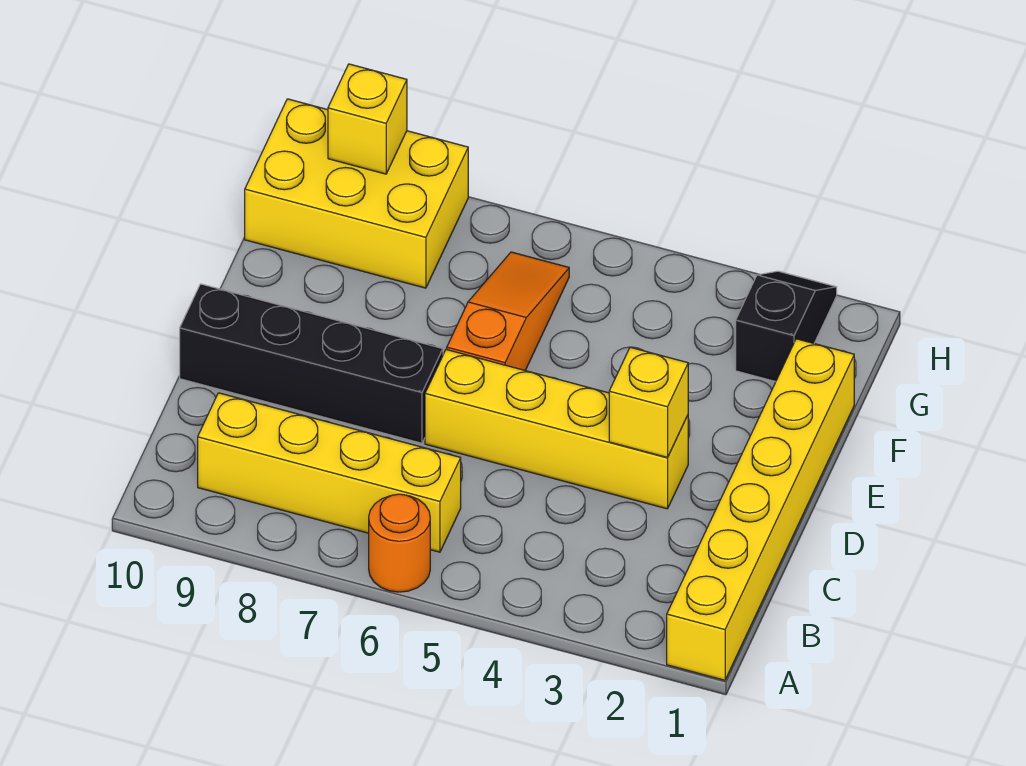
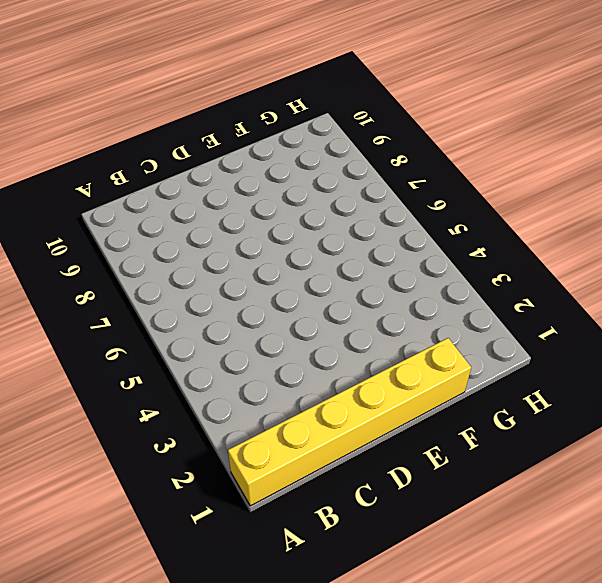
none -> orange 1x1 round brick [369,494,430,592]
none -> yellow 1x4 brick [198,393,461,552]

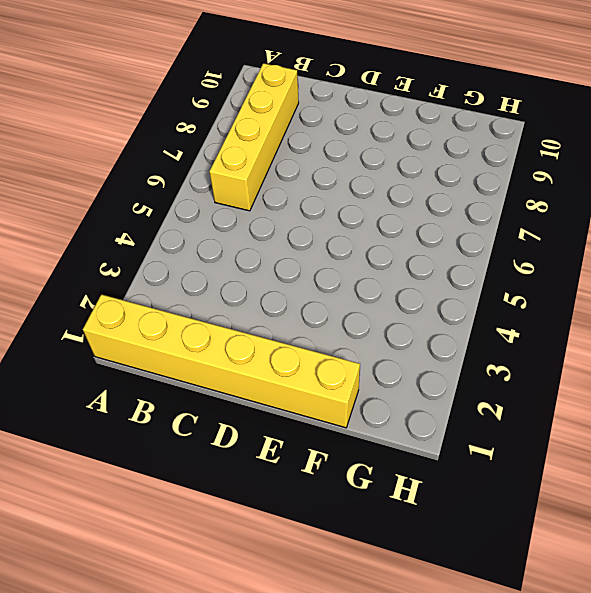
none -> orange 1x1 round brick [369,494,430,592]
none -> yellow 1x4 brick [425,349,688,509]

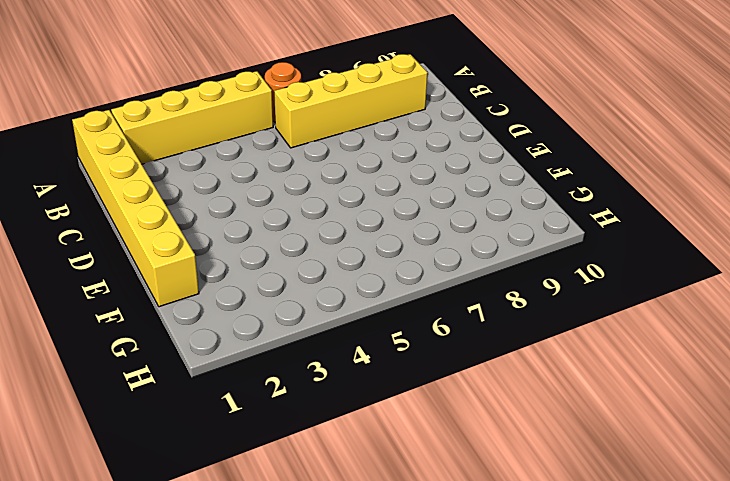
yellow 1x4 brick [111,71,273,164] -> yellow 1x4 brick moved to [425,349,688,509]
none -> black 1x4 brick [180,284,443,443]
none -> orange 1x3 slope [447,252,569,370]

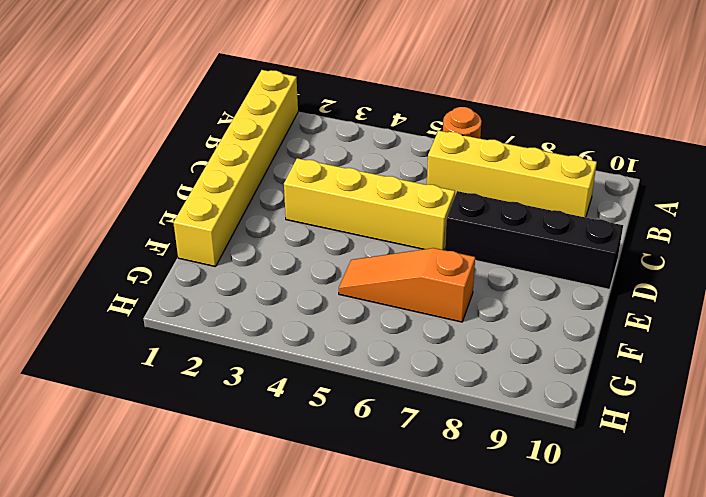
orange 1x3 slope [339,248,475,322] -> orange 1x3 slope turned to [447,252,569,370]
none -> black 1x2 slope [736,271,837,382]
none -> yellow 2x3 brick [245,99,468,288]

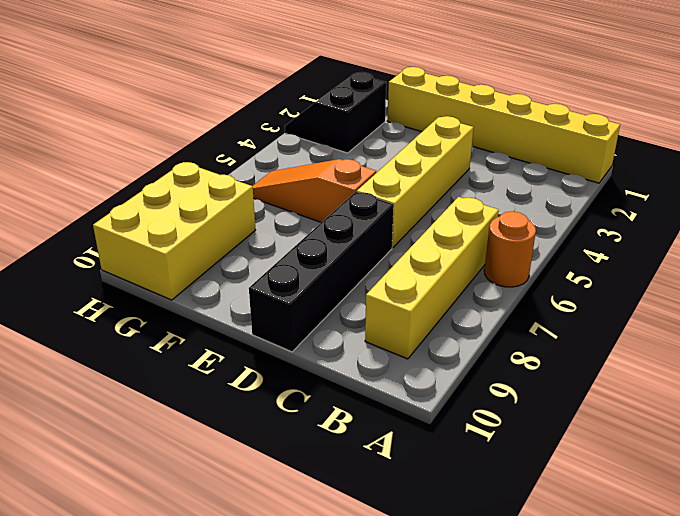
black 2x2 slope [285,72,386,153] -> black 1x2 slope [736,271,837,382]
none -> yellow 1x1 brick [609,347,688,458]
none -> yellow 1x1 brick [328,64,407,174]

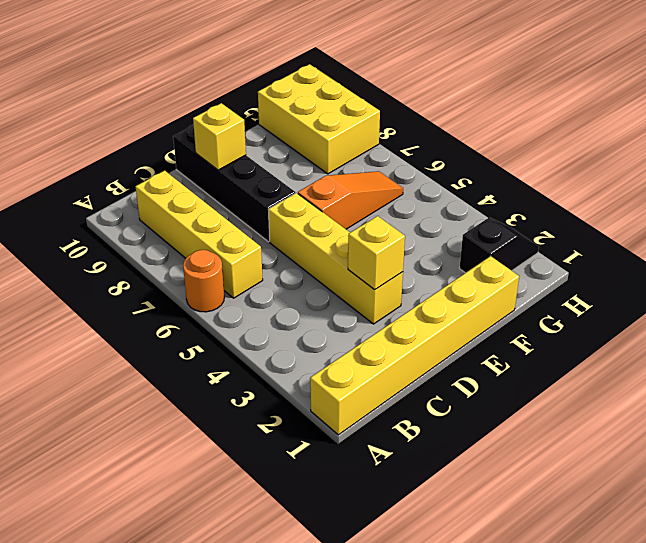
yellow 1x1 brick [193,103,246,170] -> yellow 1x1 brick moved to [328,64,407,174]

